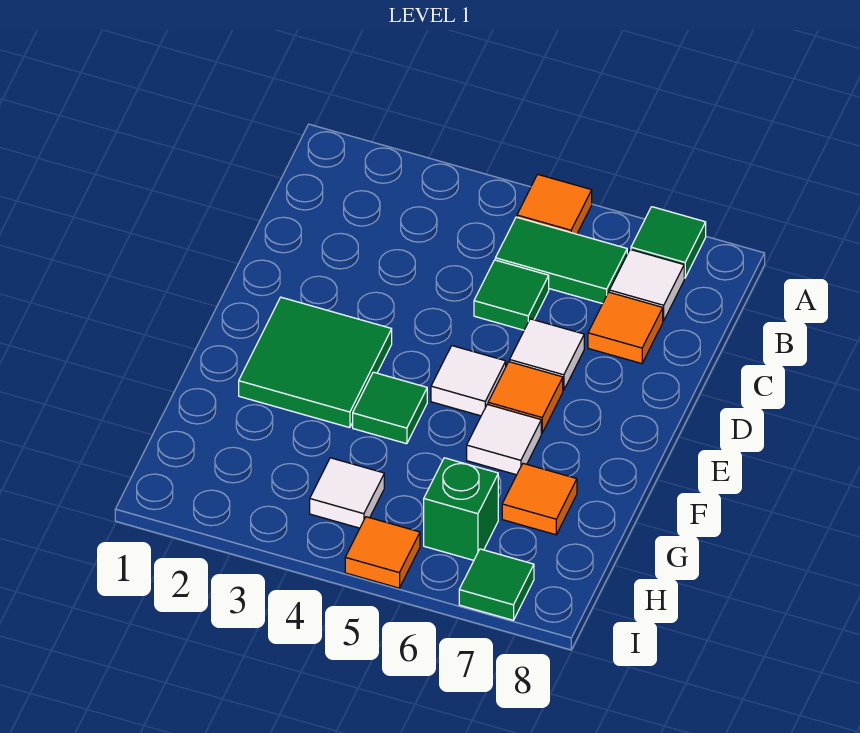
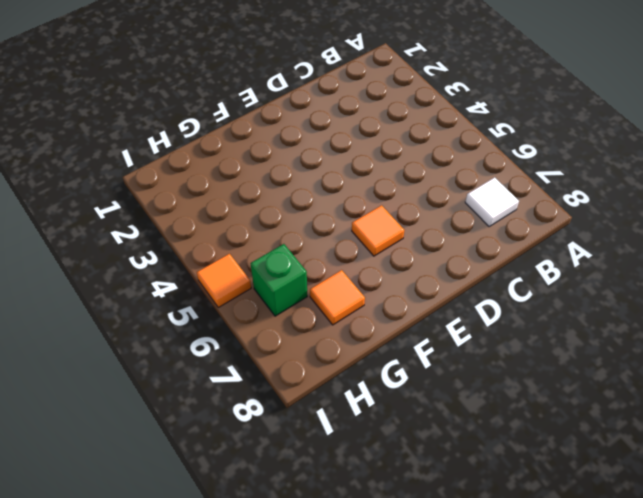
none -> orange 1x1 tile [517,174,592,234]
none -> green 1x1 tile [631,207,706,278]
none -> green 1x2 tile [495,217,627,304]

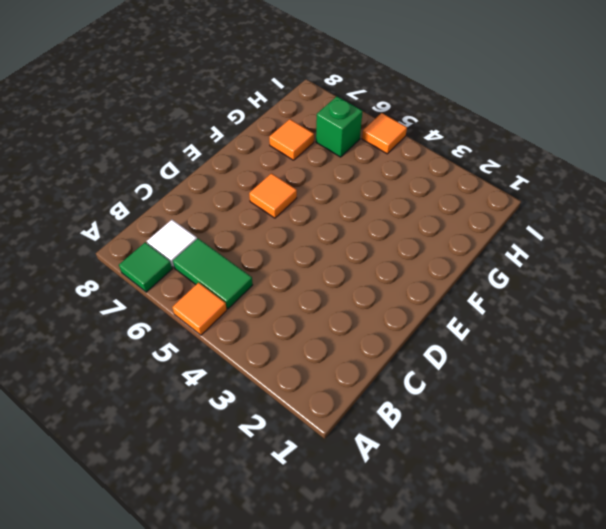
none -> green 1x1 tile [474,260,549,330]
none -> orange 1x1 tile [588,292,663,364]
none -> white 1x1 tile [510,319,584,390]

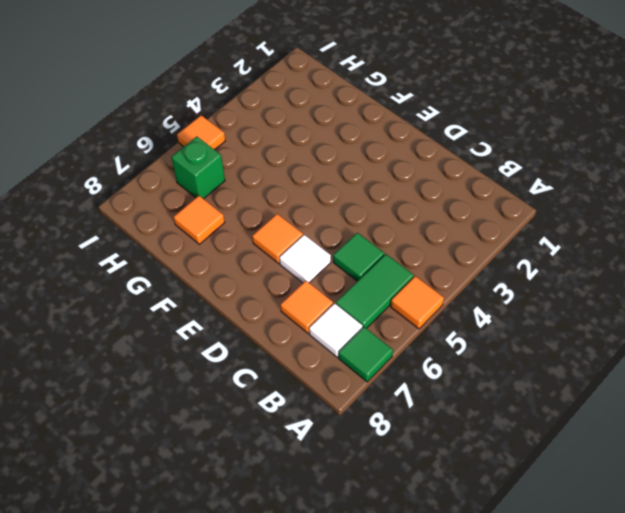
none -> green 2x2 tile [239,297,392,428]
none -> white 1x1 tile [431,346,506,416]
none -> green 1x1 tile [353,372,427,444]

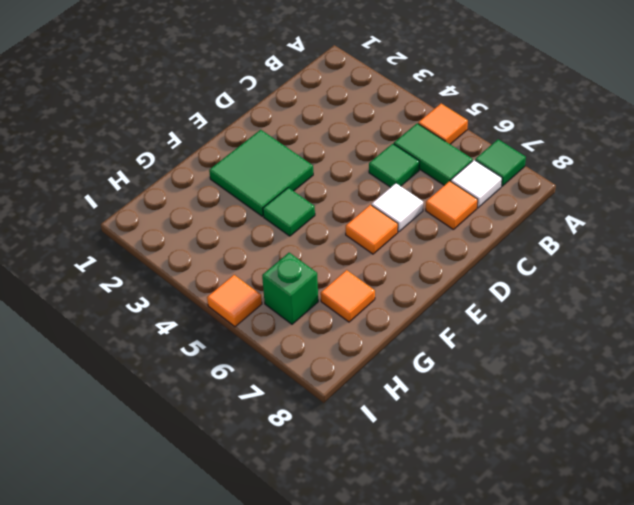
none -> white 1x1 tile [431,346,506,416]
none -> white 1x1 tile [467,404,541,475]
none -> white 1x1 tile [310,458,384,528]

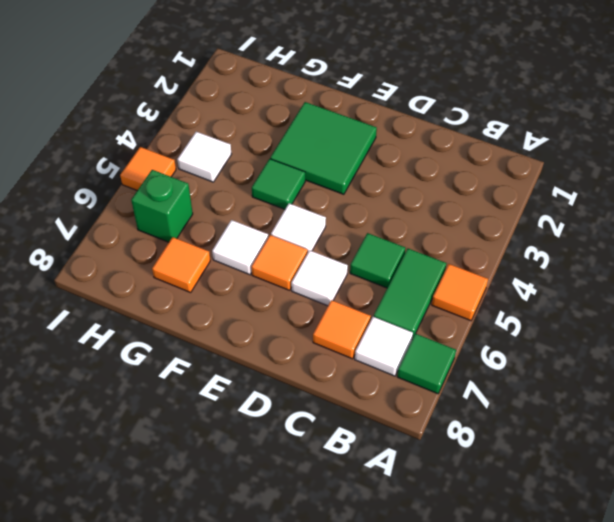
none -> green 1x1 tile [459,549,534,620]

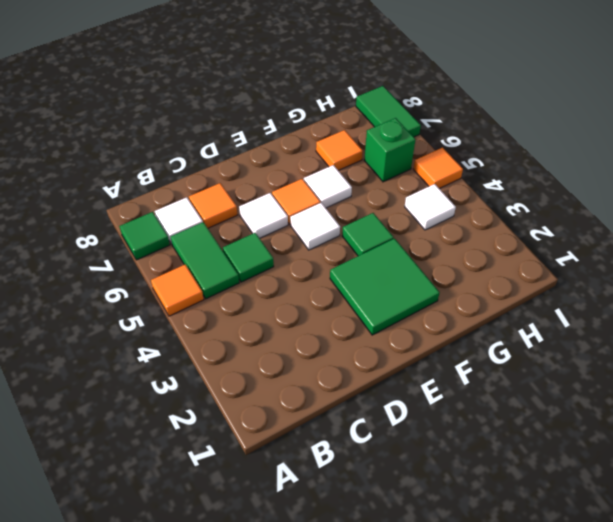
green 1x2 tile [356,86,421,137] -> green 1x1 tile [459,549,534,620]

